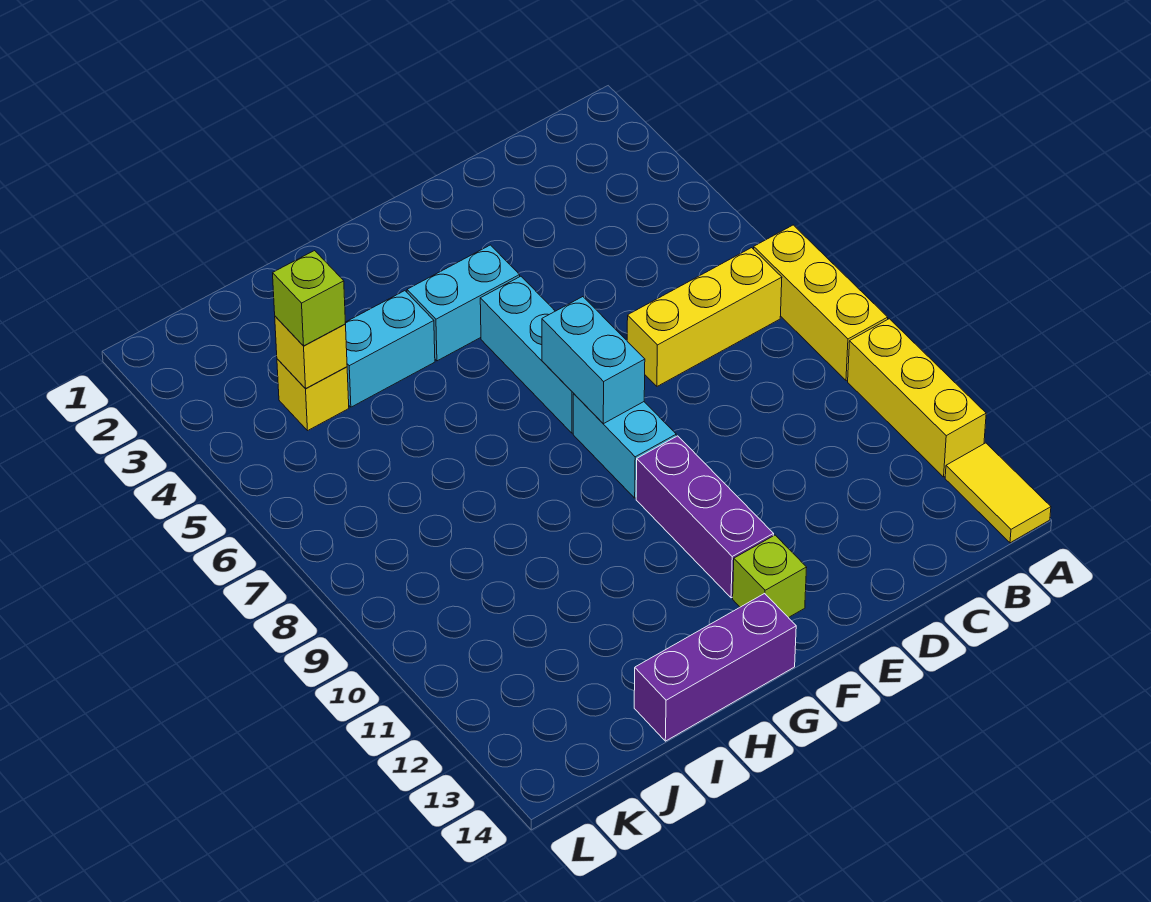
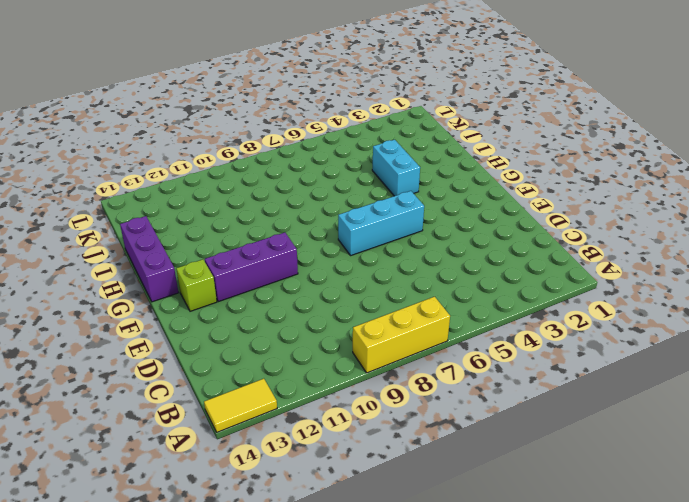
none -> yellow 1x3 brick [848,319,986,477]
none -> yellow 1x3 brick [627,248,782,386]
none -> cyan 1x2 brick [407,245,520,361]

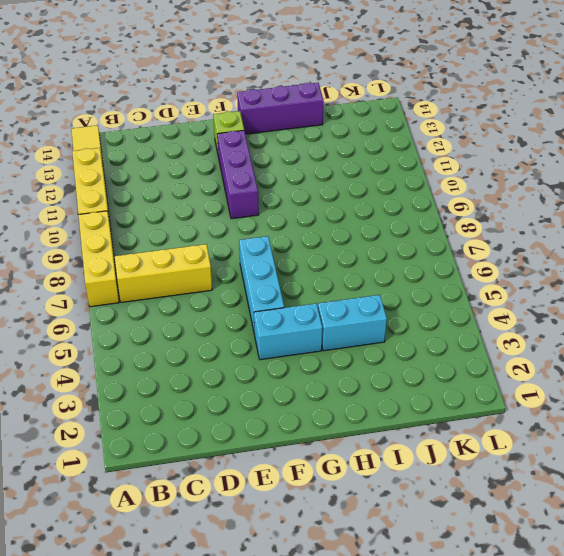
none -> cyan 1x2 brick [573,394,676,498]
none -> yellow 1x1 brick [277,359,349,430]
none -> cyan 1x2 brick [542,297,645,424]

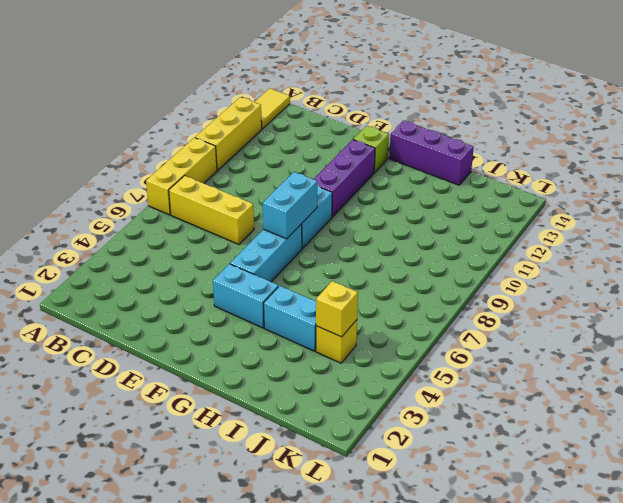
none -> lime 1x1 brick [273,251,346,346]

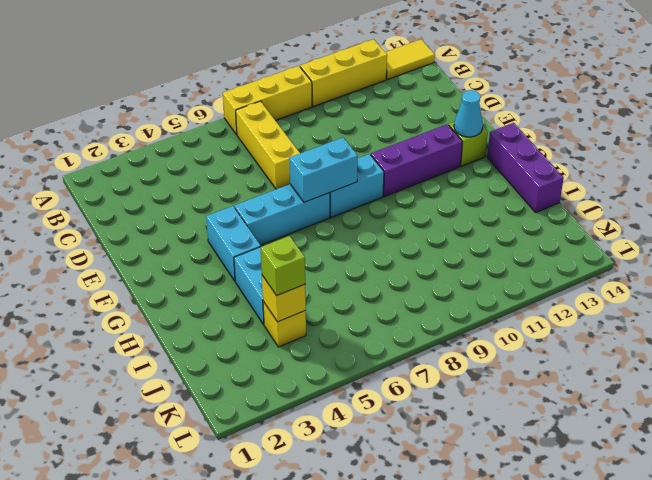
cyan 1x1 cone [454,90,483,137] -> none

